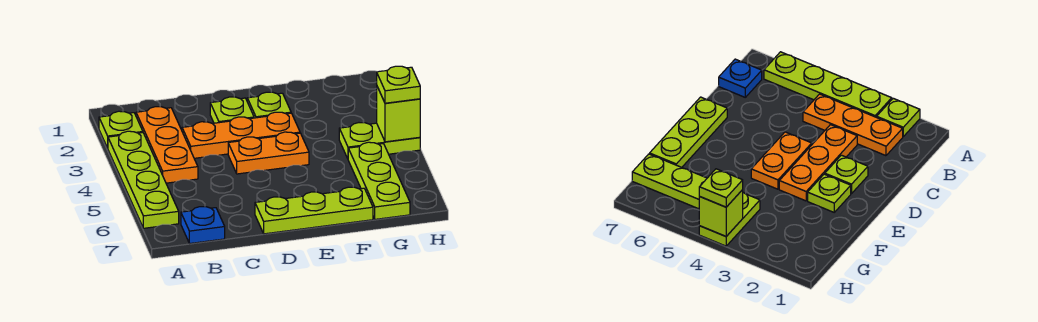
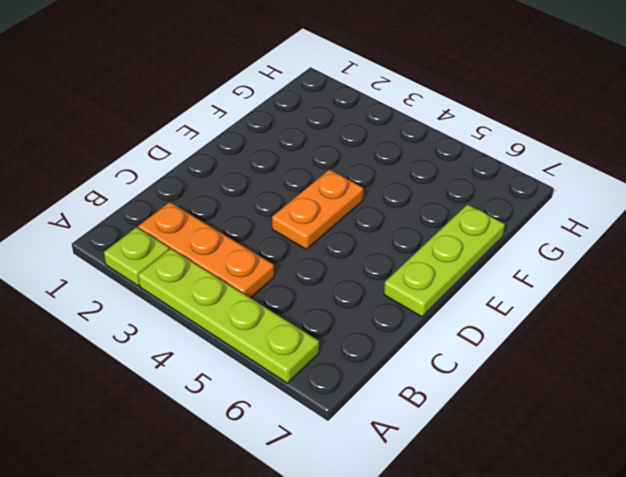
none -> blue 1x1 plate [181,207,225,243]
none -> orange 1x3 plate [182,112,300,158]
none -> lime 1x1 plate [210,97,254,123]

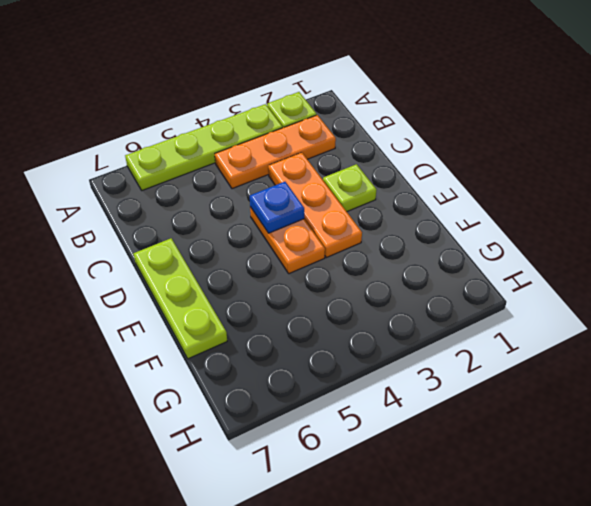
blue 1x1 plate [250,182,304,233] -> blue 1x1 plate moved to [181,207,225,243]
none -> lime 1x1 plate [247,92,291,118]
none -> lime 1x2 plate [339,122,420,159]
none -> lime 1x3 plate [348,142,410,219]

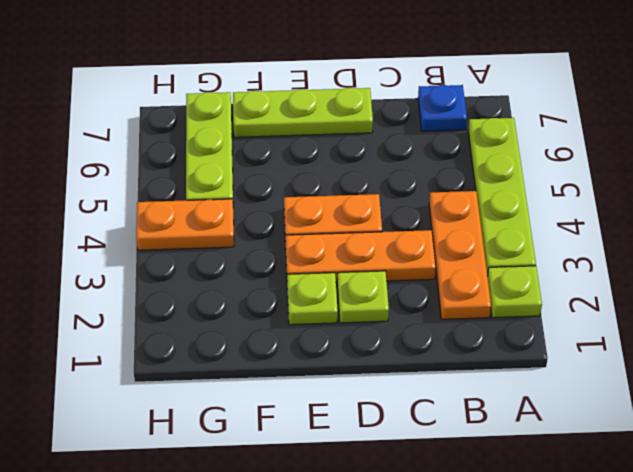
orange 1x2 plate [136,199,234,250] -> lime 1x2 plate [339,122,420,159]
none -> lime 1x1 brick [377,87,420,142]
none -> lime 1x1 plate [377,66,420,103]

